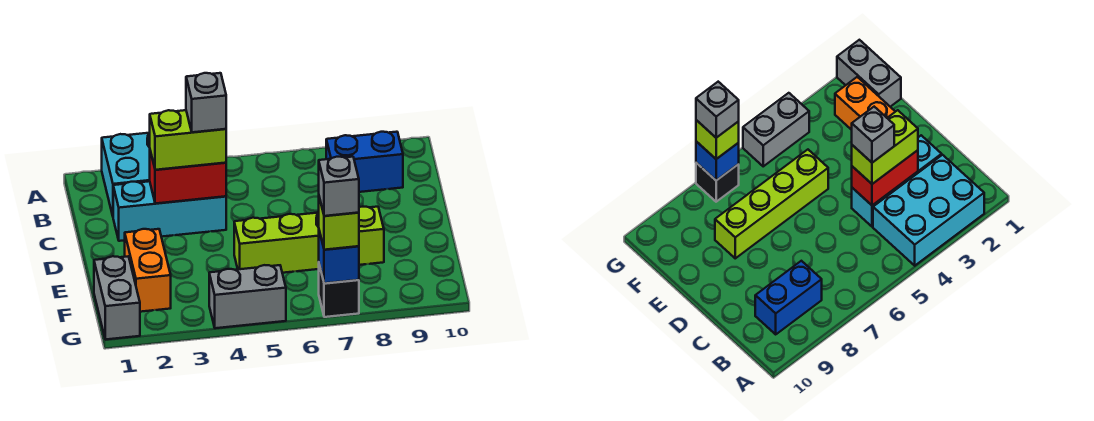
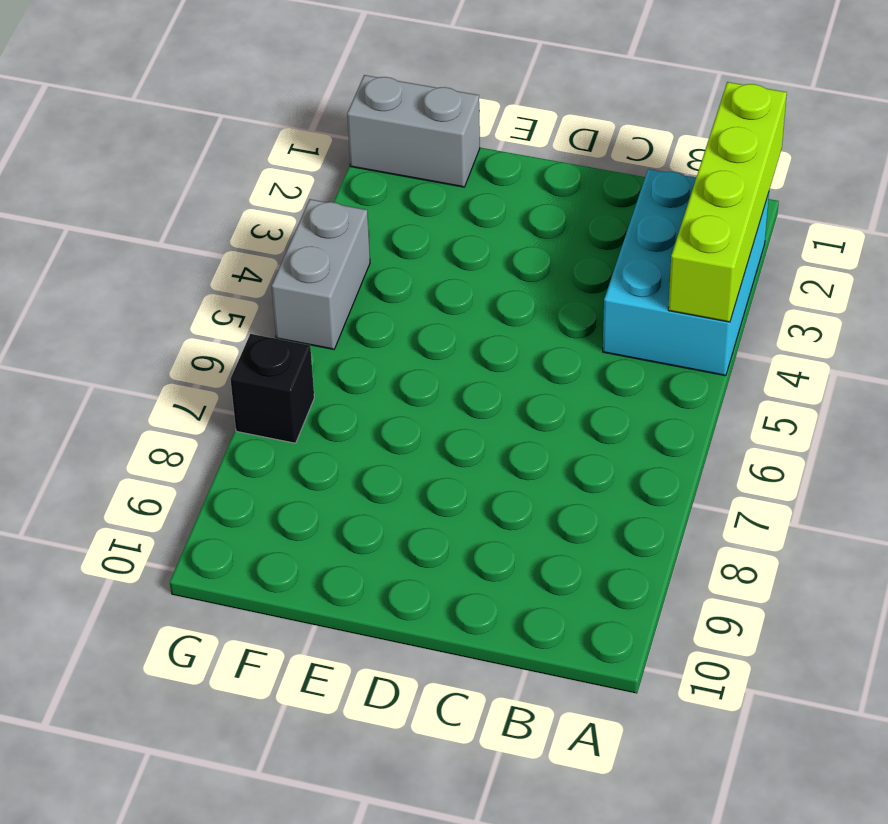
lime 1x4 brick [668,82,787,322] -> lime 1x4 brick moved to [234,207,384,273]
none -> blue 1x2 brick [326,132,403,192]
none -> cyan 1x3 brick [113,181,226,241]
none -> orange 1x2 brick [125,229,171,312]

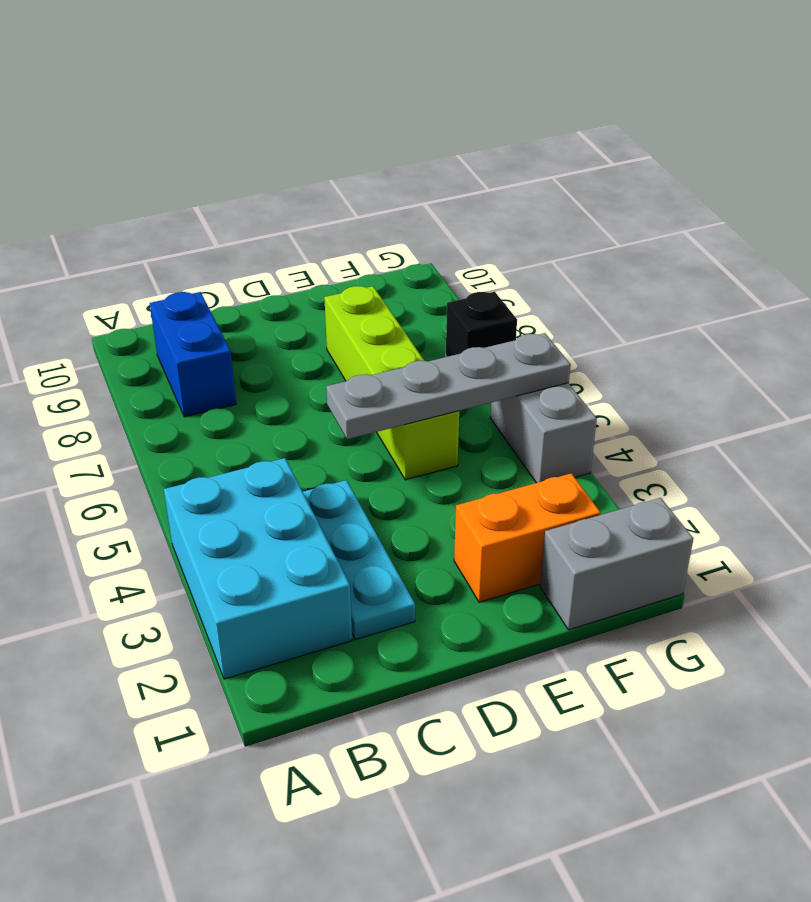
cyan 1x3 plate [303,480,415,640] -> cyan 1x3 brick [113,181,226,241]
grey 1x4 plate [326,333,571,439] -> none
none -> red 1x2 brick [150,151,226,204]
none -> blue 1x1 brick [319,231,359,283]
none -> lime 1x2 brick [150,110,226,170]

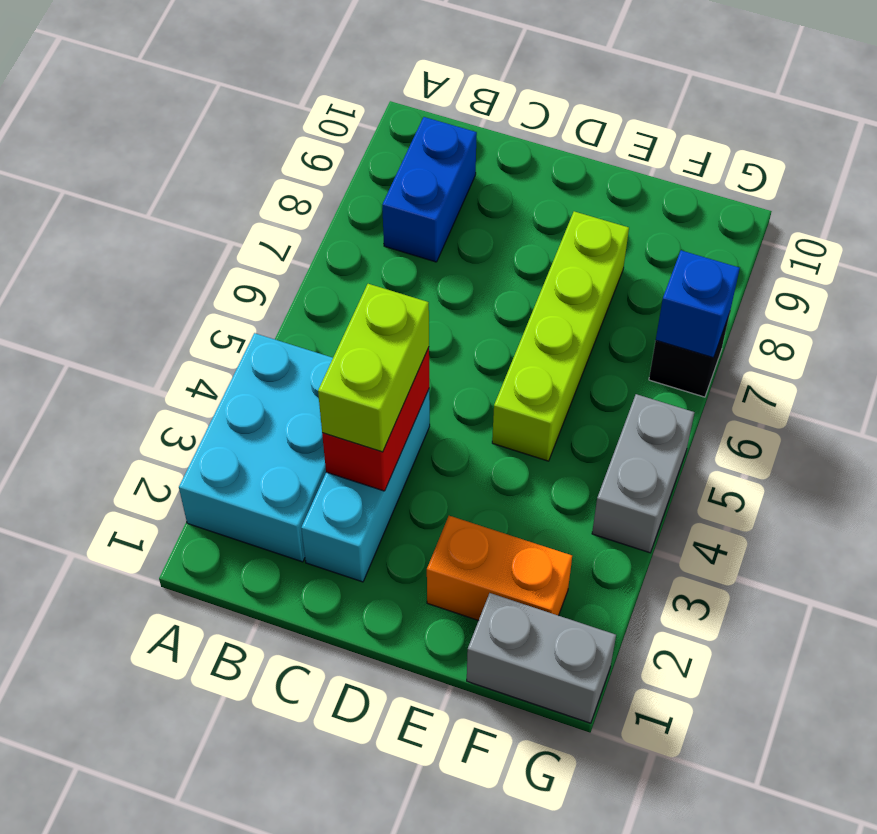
none -> lime 1x1 brick [319,197,359,250]
none -> grey 1x1 brick [186,73,226,132]
none -> grey 1x1 brick [319,157,359,216]

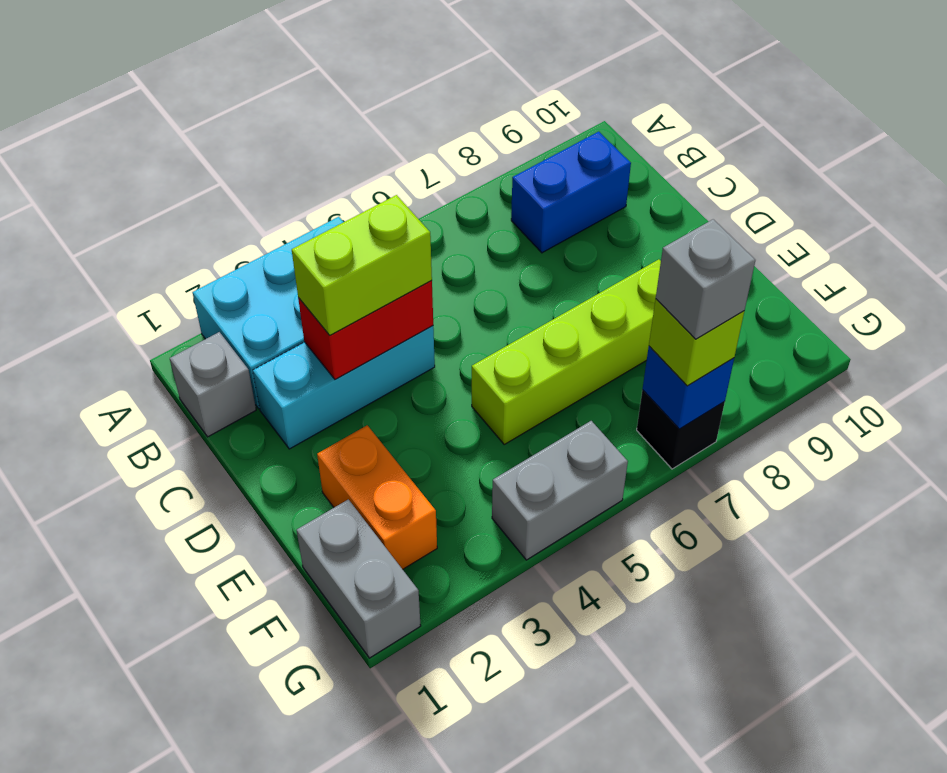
grey 1x1 brick [170,332,256,437] -> grey 1x1 brick moved to [186,73,226,132]

